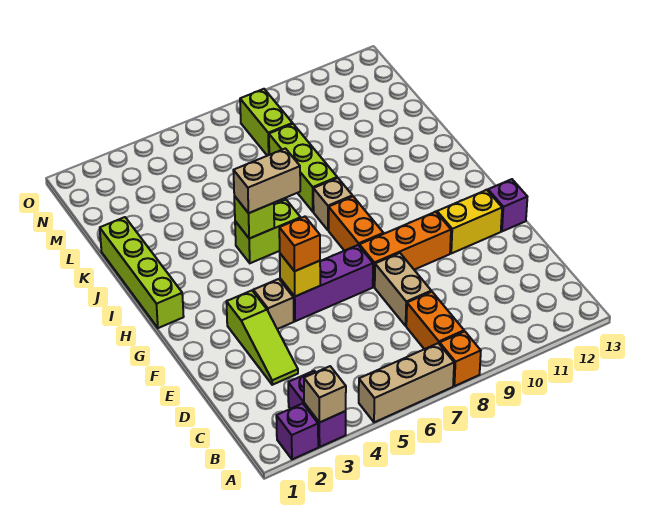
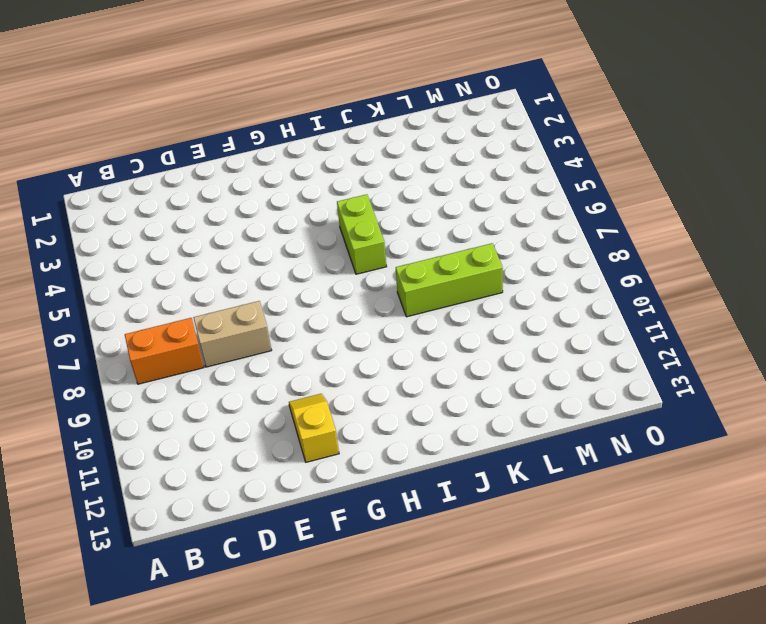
yellow 1x2 slope [289,394,339,462] -> yellow 1x2 brick [437,190,502,253]
none -> purple 1x1 brick [276,404,318,459]
none -> purple 1x2 brick [288,371,346,447]
none -> tan 1x3 brick [359,343,454,422]

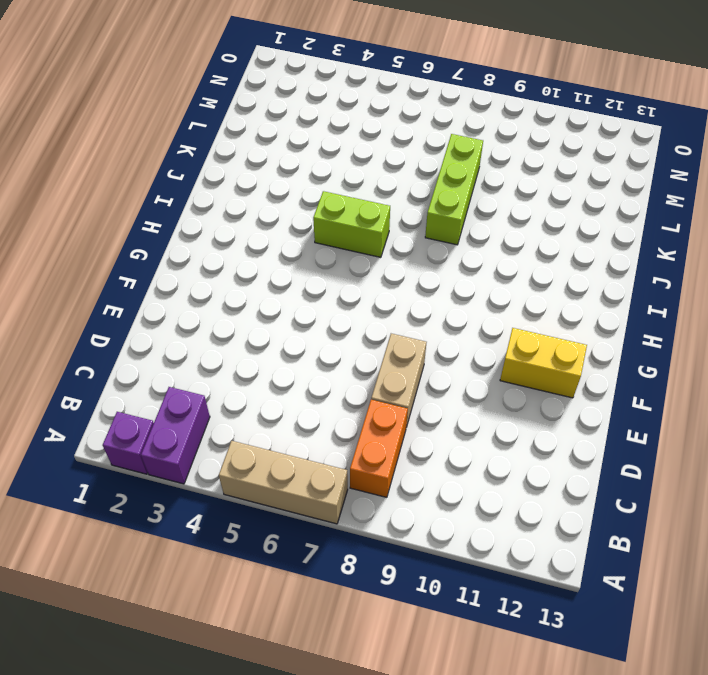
none -> orange 1x1 brick [440,331,481,386]
none -> lime 1x3 slope [226,291,298,385]
none -> tan 1x1 brick [253,279,294,329]

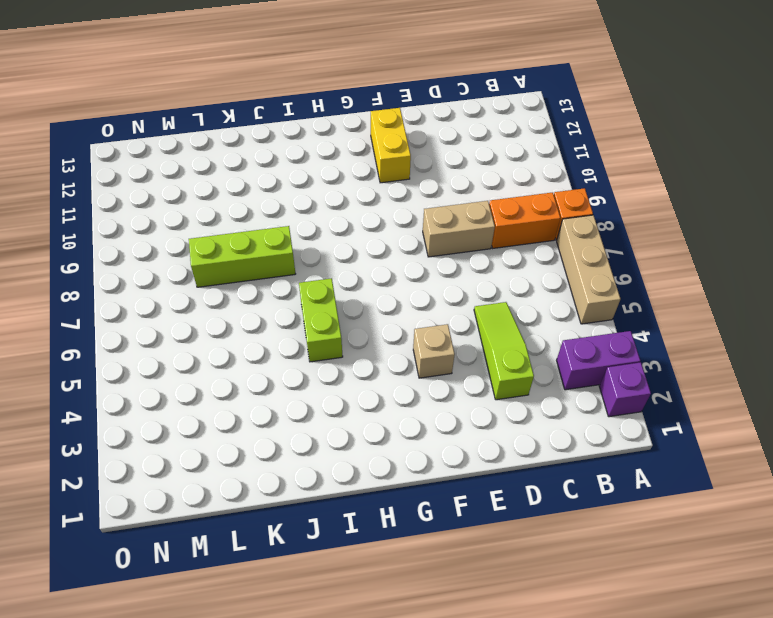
lime 1x3 slope [474,302,534,400] -> lime 1x3 slope turned to [226,291,298,385]
none -> purple 1x3 brick [280,245,373,321]
none -> orange 1x3 brick [359,212,451,287]
none -> purple 1x1 brick [488,179,527,231]

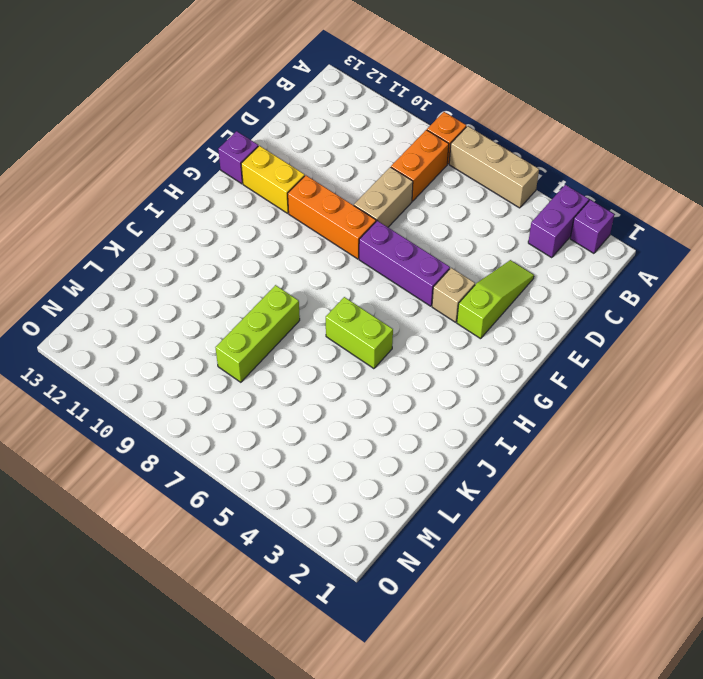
none -> orange 1x2 brick [329,196,383,251]
none -> lime 1x4 brick [100,217,184,328]
none -> tan 1x1 brick [313,178,352,230]

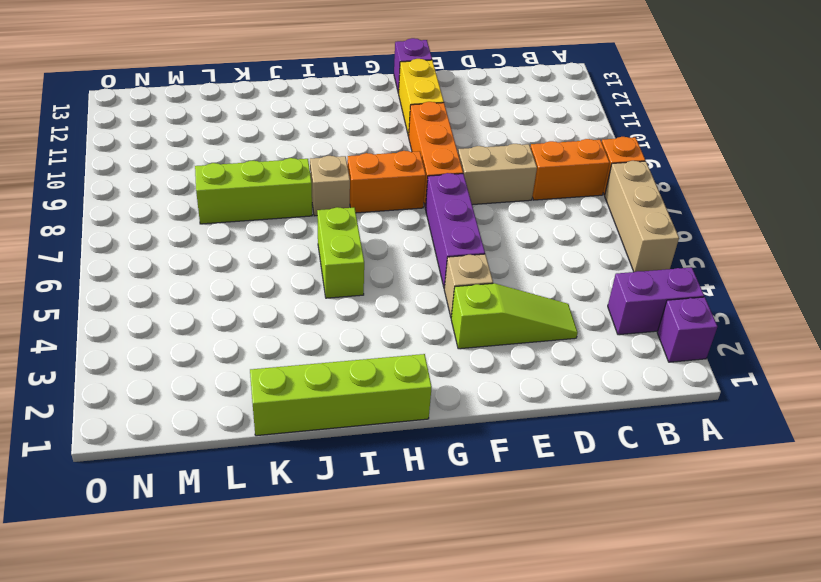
none -> lime 1x2 brick [240,89,293,156]
none -> tan 1x1 brick [304,366,346,423]
none -> yellow 1x1 brick [280,254,320,296]

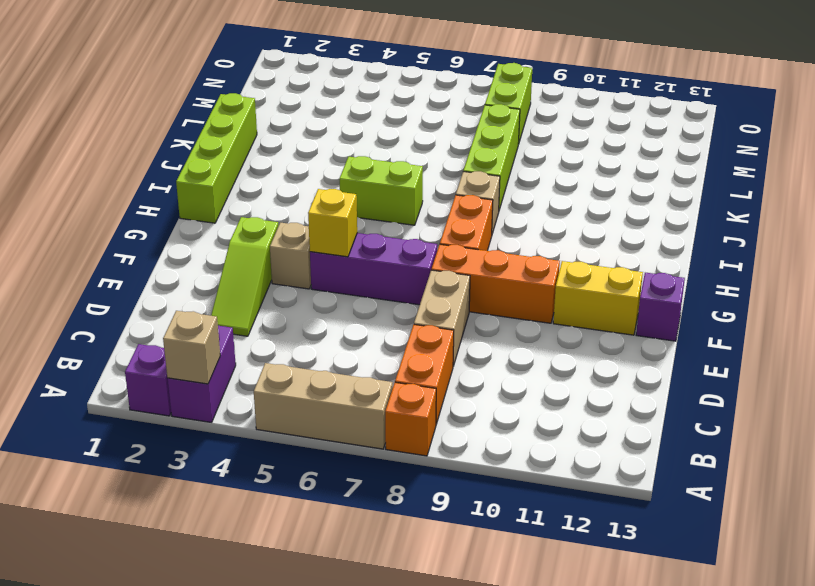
none -> lime 1x1 brick [234,196,274,238]
none -> orange 1x1 brick [279,217,320,271]
none -> tan 1x2 brick [233,148,300,213]

